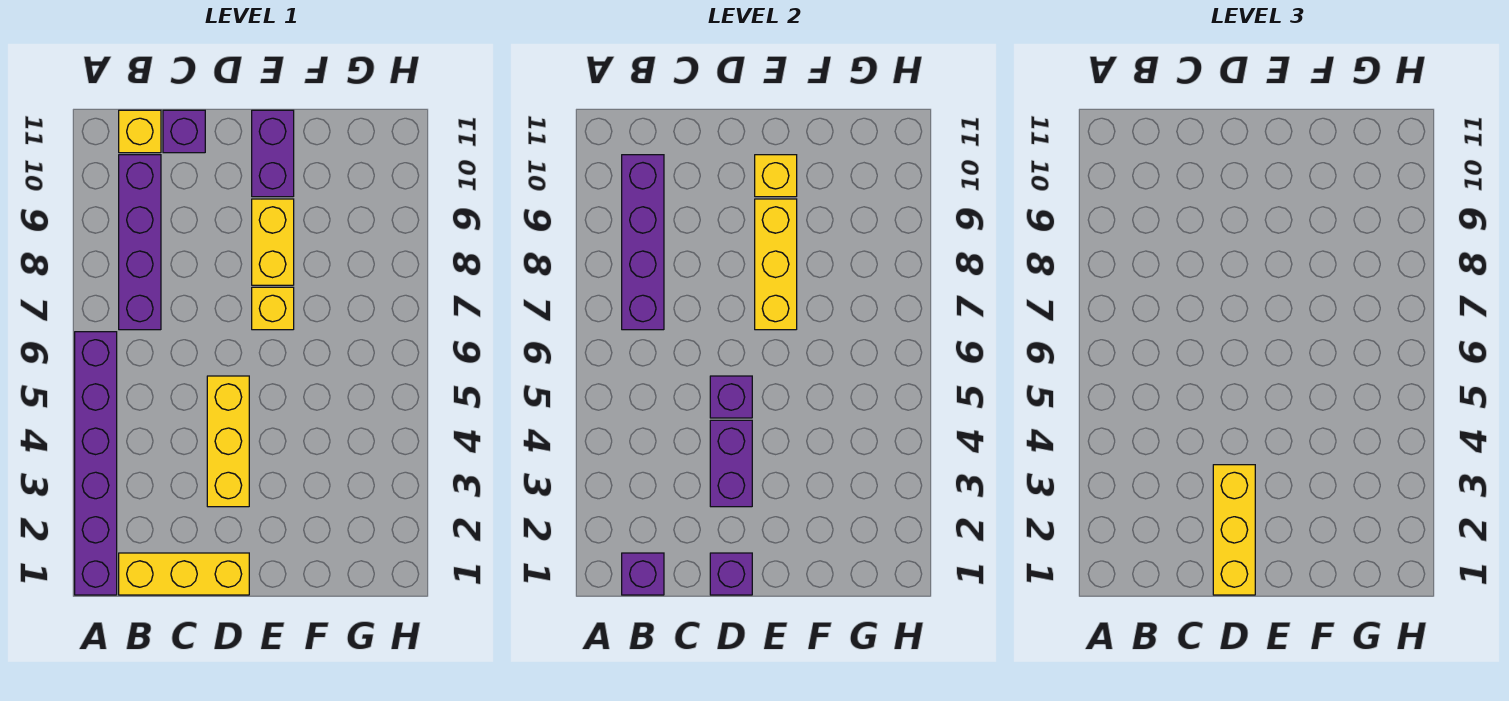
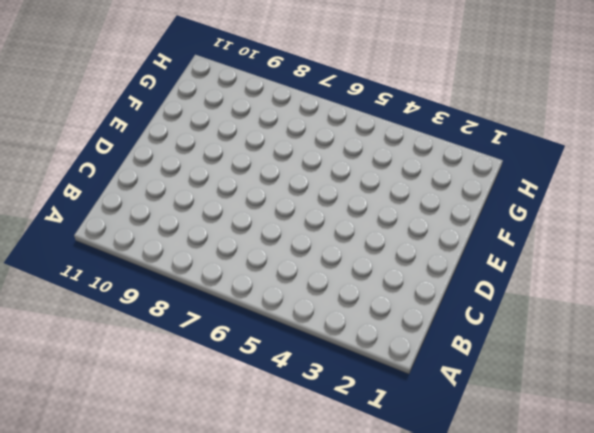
none -> purple 1x6 brick [75,332,117,595]
none -> yellow 1x3 brick [119,553,249,595]
none -> purple 1x4 brick [119,155,161,330]

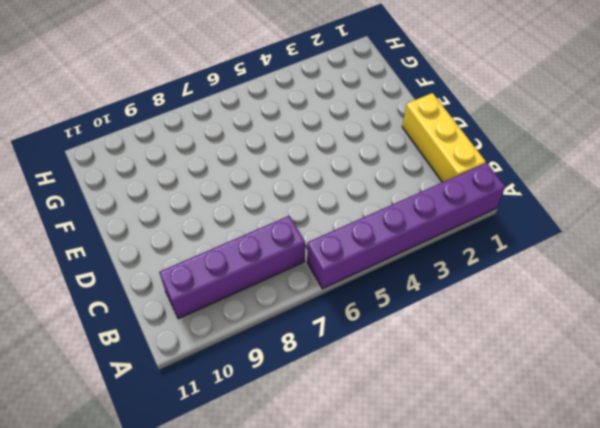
none -> yellow 1x1 brick [119,110,161,153]
none -> purple 1x1 brick [163,110,205,153]
none -> yellow 1x3 brick [207,376,249,507]

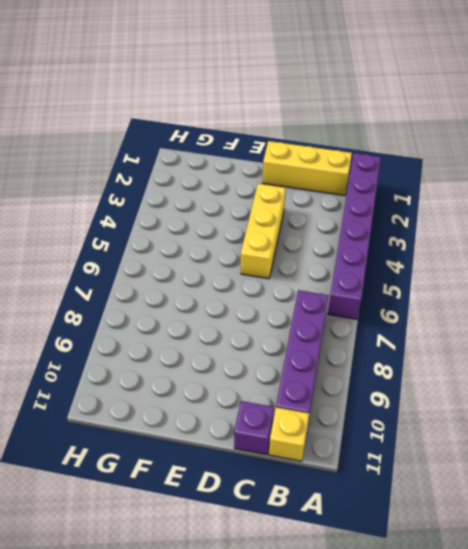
none -> yellow 1x1 brick [252,287,294,330]
none -> yellow 1x2 brick [252,199,294,285]
none -> purple 1x2 brick [252,110,294,197]

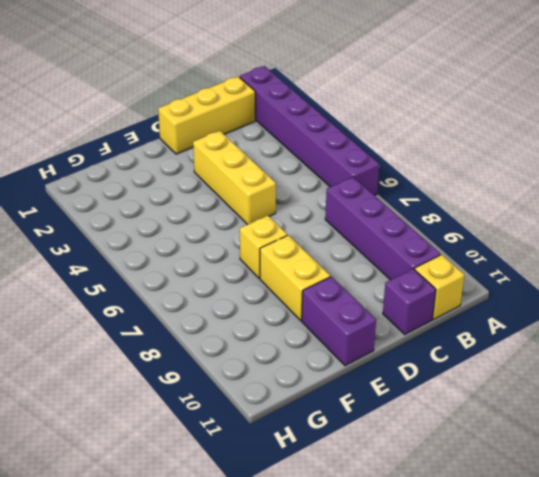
none -> purple 1x1 brick [622,553,664,595]
none -> purple 1x4 brick [622,155,664,330]
none -> purple 1x1 brick [710,553,752,595]

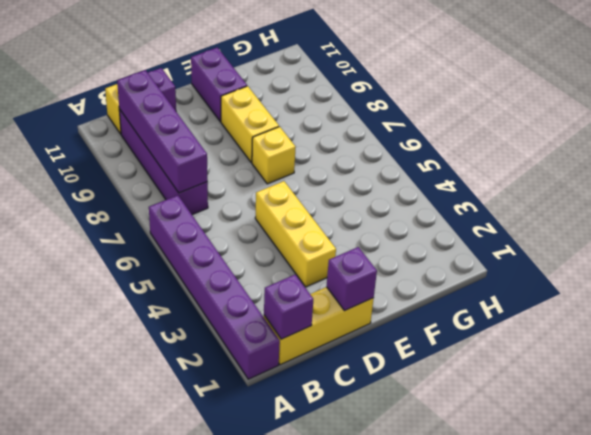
none -> purple 1x2 brick [710,420,752,507]
none -> purple 1x1 brick [710,376,752,418]
none -> yellow 1x3 brick [755,199,797,330]

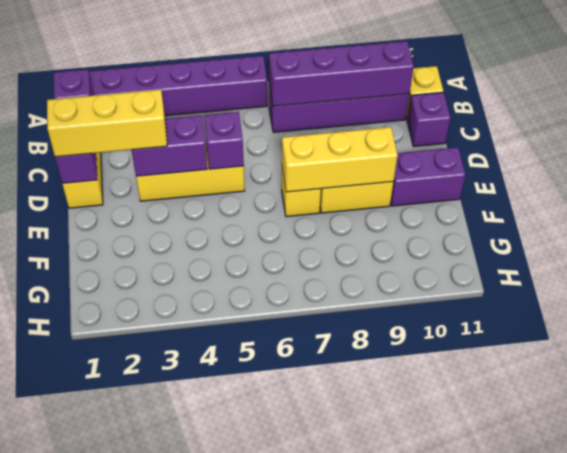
none -> yellow 1x1 brick [755,155,797,197]

